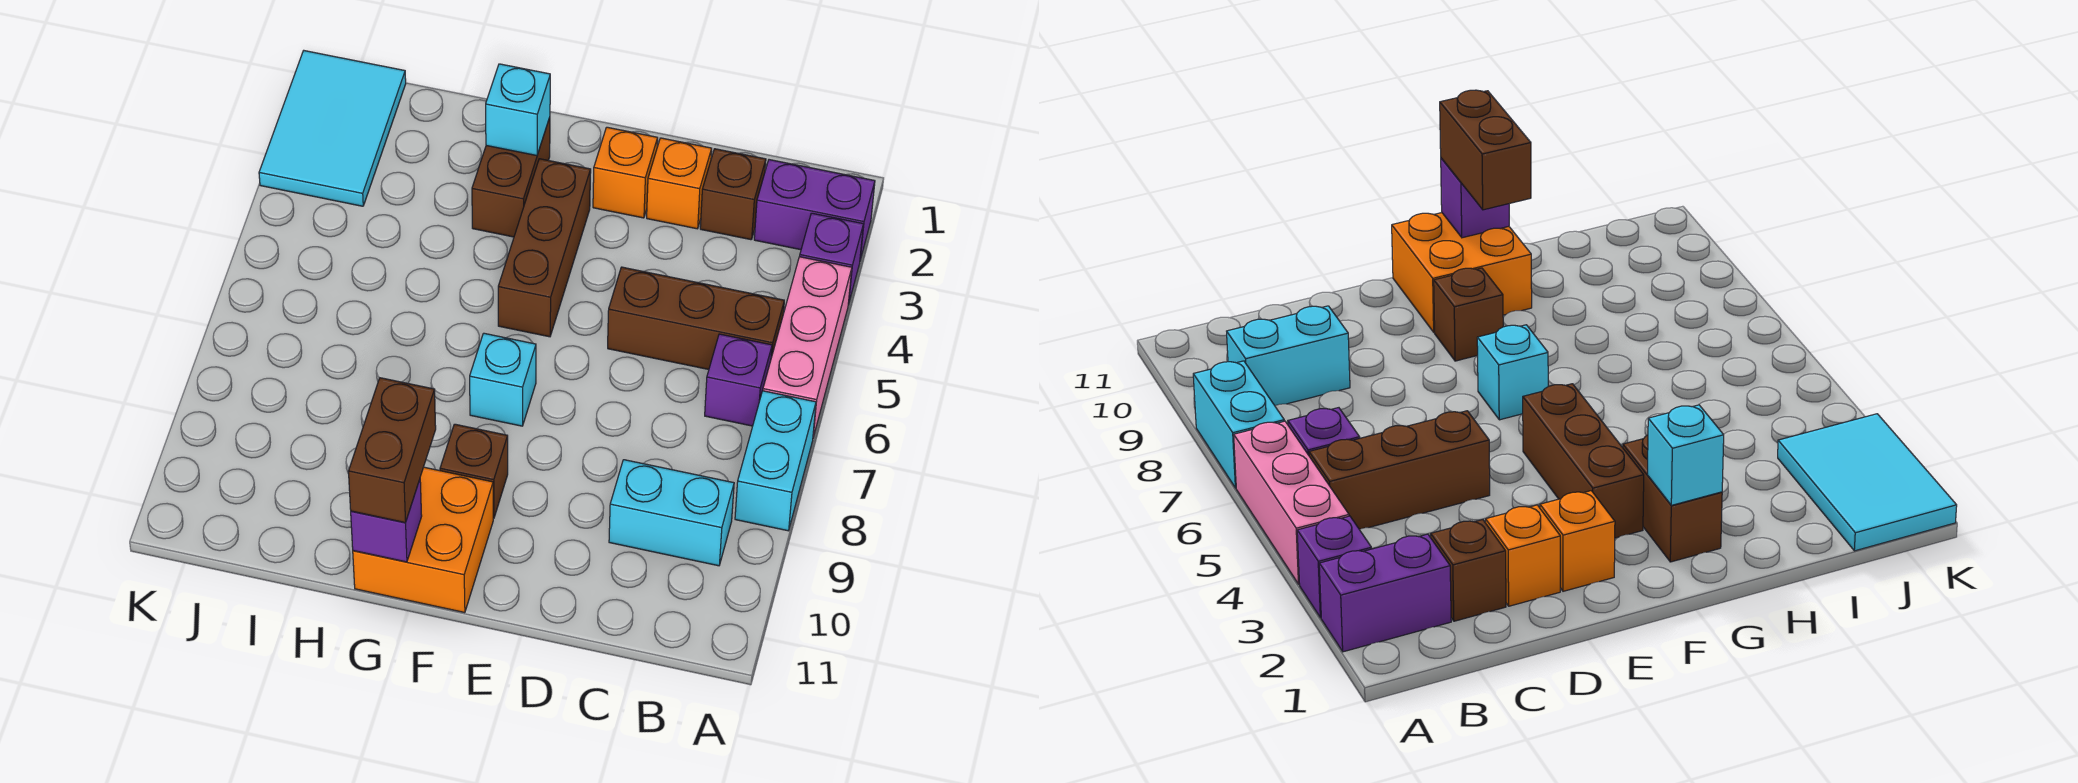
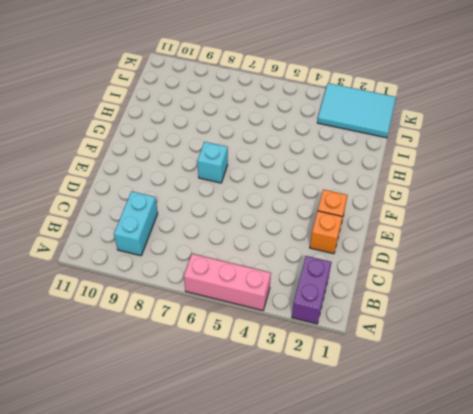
none -> purple 1x1 brick [800,213,863,305]
none -> cyan 1x2 brick [735,391,816,531]
none -> brown 1x3 brick [608,267,784,369]

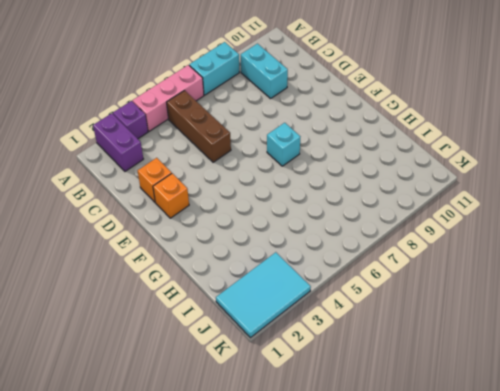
none -> purple 1x1 brick [705,334,772,426]
none -> brown 1x1 brick [700,149,766,240]
none -> brown 1x3 brick [498,159,591,337]

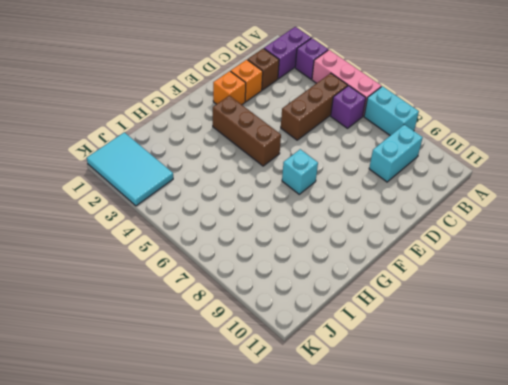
none -> brown 1x1 brick [440,424,508,518]
none -> orange 2x2 brick [353,467,493,613]
none -> brown 1x2 brick [472,117,550,237]

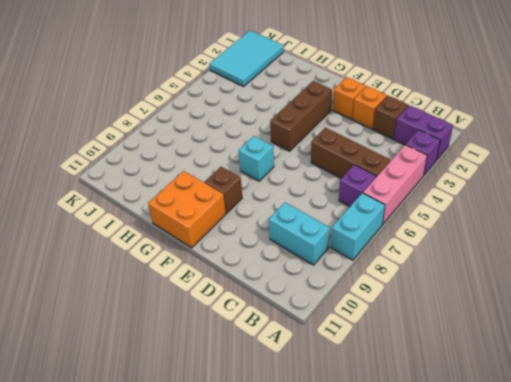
none -> brown 1x2 brick [472,117,550,237]
none -> cyan 1x1 brick [486,64,550,156]
none -> purple 1x1 brick [351,480,422,562]

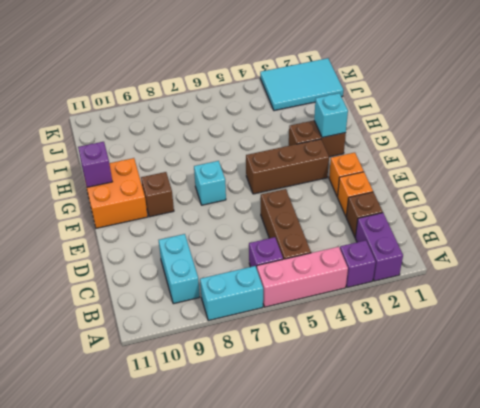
none -> brown 1x2 brick [348,378,436,523]

